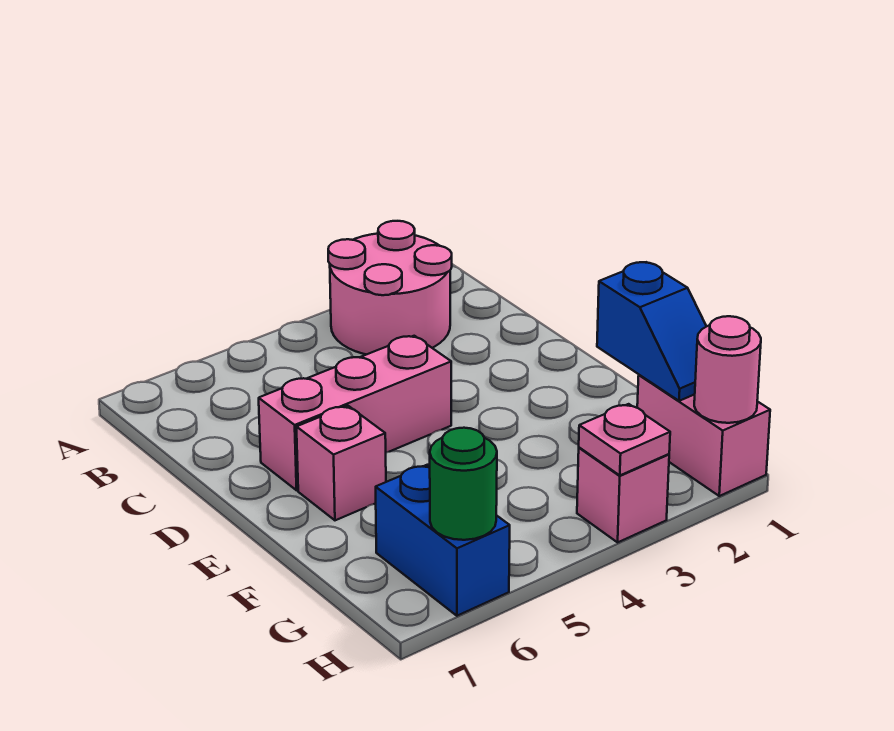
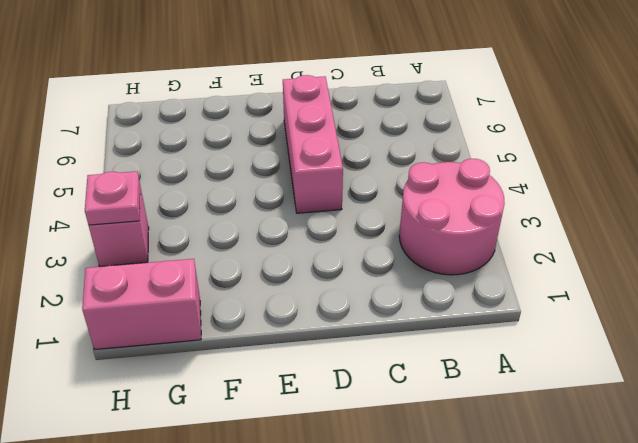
none -> pink 1x1 brick [297,406,386,520]
none -> blue 1x2 brick [375,465,510,616]

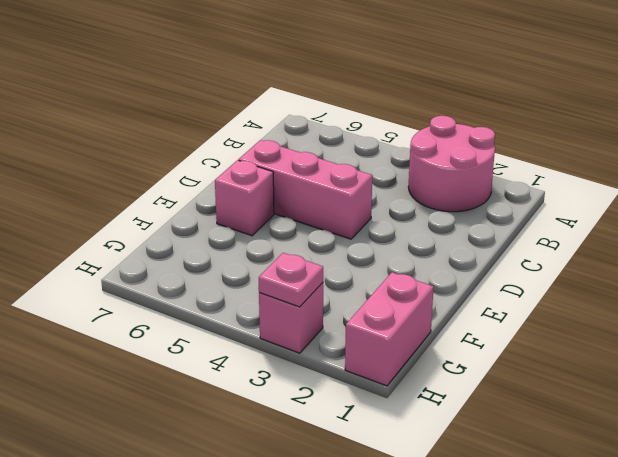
none -> blue 1x2 brick [375,465,510,616]
none -> blue 1x2 slope [597,262,706,401]

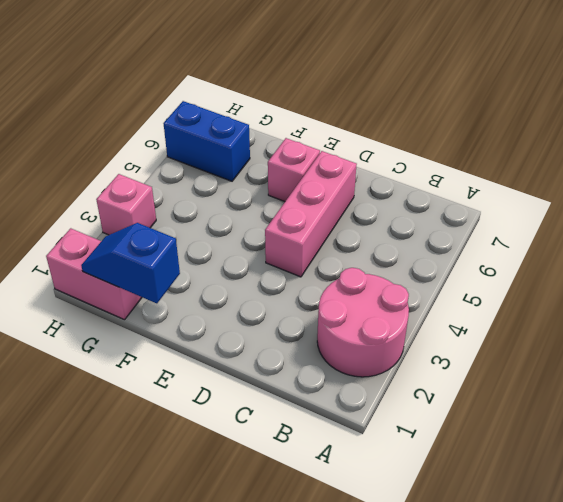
none -> pink 1x1 round brick [694,316,761,423]
none -> pink 1x1 plate [579,404,670,475]

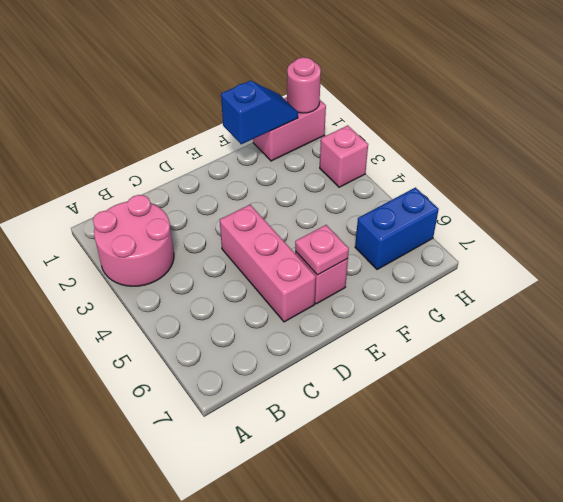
pink 1x1 plate [295,225,349,275] -> pink 1x1 plate moved to [579,404,670,475]
none -> green 1x1 round brick [430,428,497,540]

